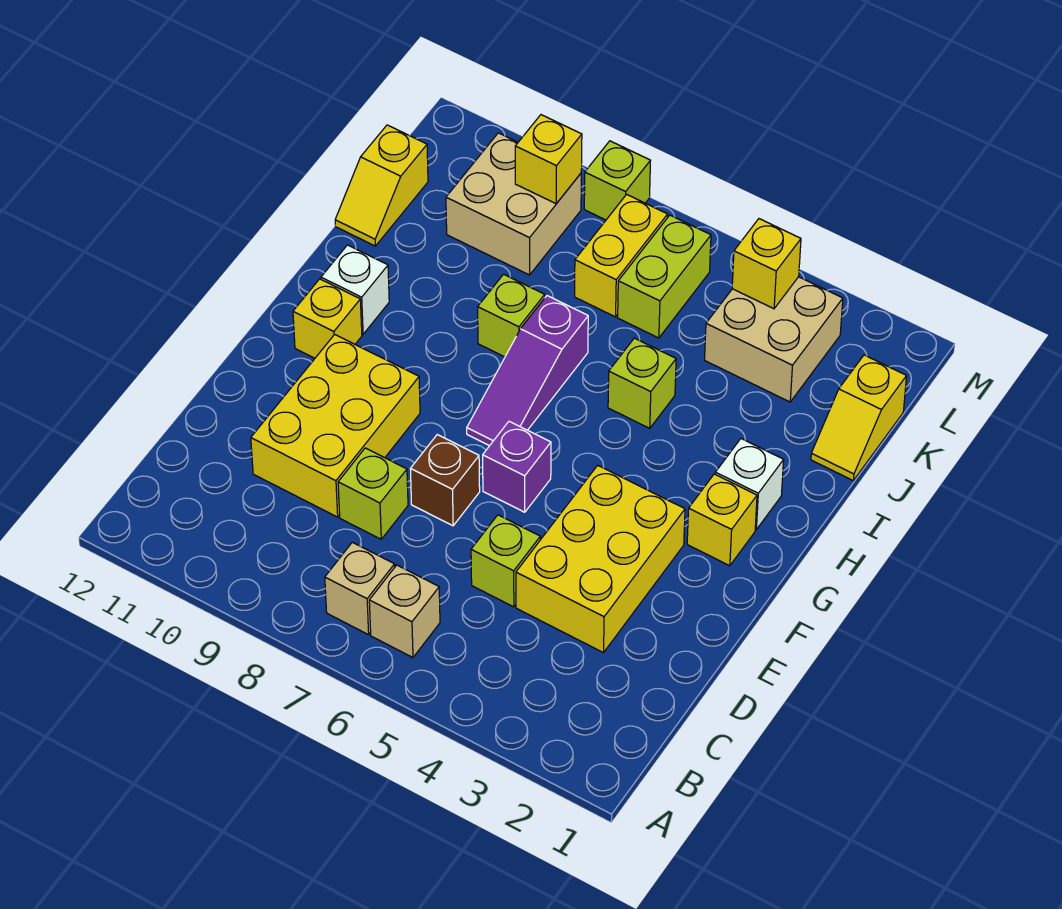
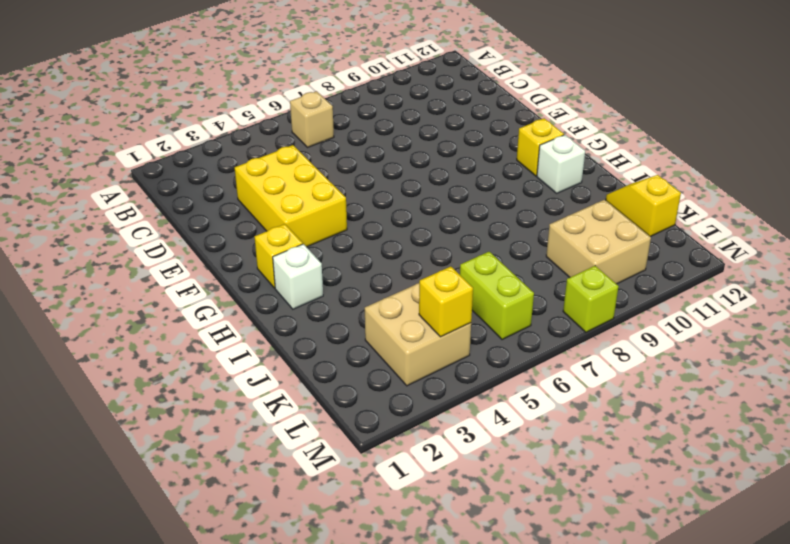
none -> tan 1x1 brick [325,542,395,635]
none -> lime 1x1 brick [471,515,540,607]
none -> lime 1x1 brick [338,448,408,539]

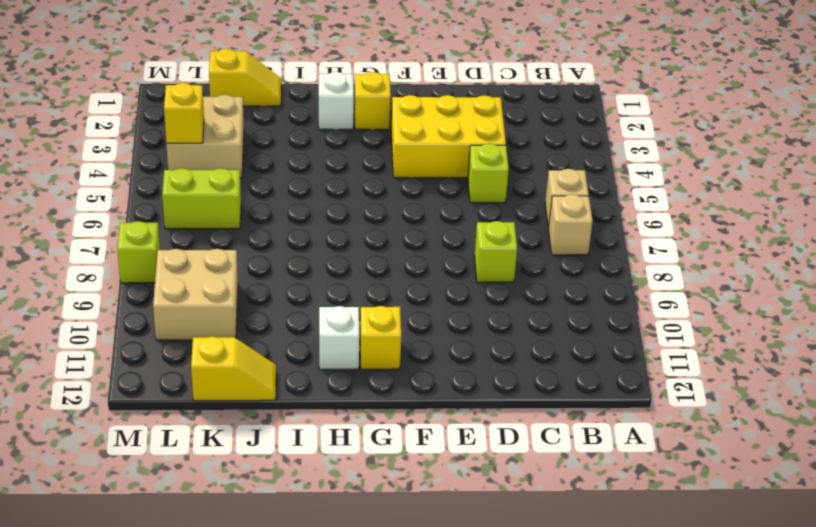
none -> yellow 2x3 brick [251,334,420,517]
none -> brown 1x1 brick [411,435,480,526]
none -> purple 1x1 brick [483,421,551,512]

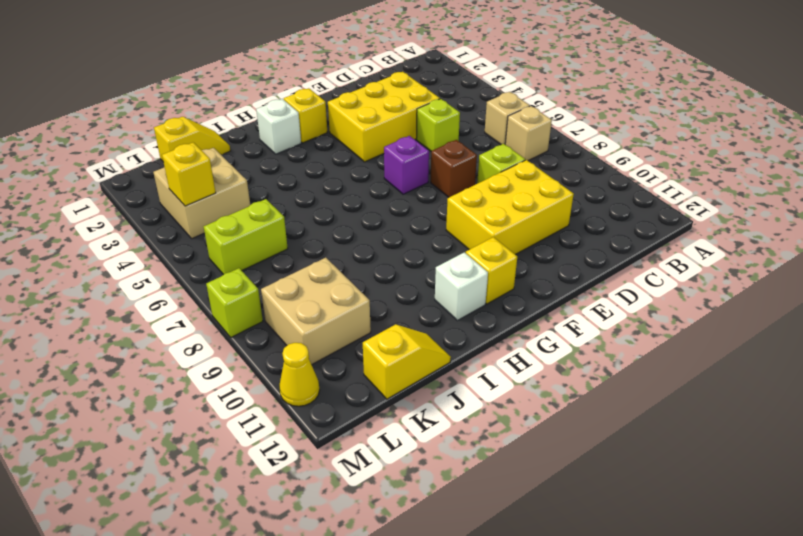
yellow 1x1 cone [279,343,320,406] -> none
none -> purple 1x3 slope [467,296,588,446]
none -> lime 1x1 brick [608,338,676,428]
none -> lime 1x1 brick [478,274,545,357]

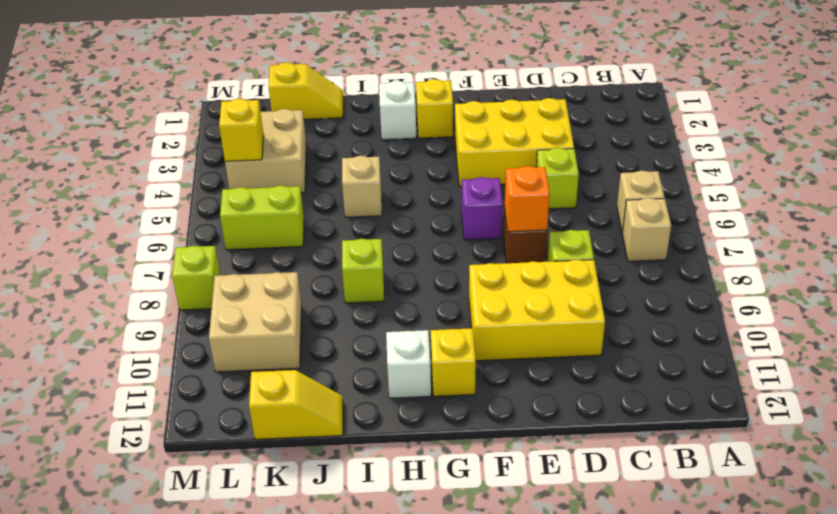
orange 1x1 brick [505,166,550,232] -> none
tan 1x1 brick [342,156,382,217] -> lime 1x1 brick [608,338,676,428]
none -> purple 1x3 slope [467,296,588,446]
none -> yellow 1x2 brick [575,194,668,317]
none -> yellow 1x1 brick [515,115,582,204]

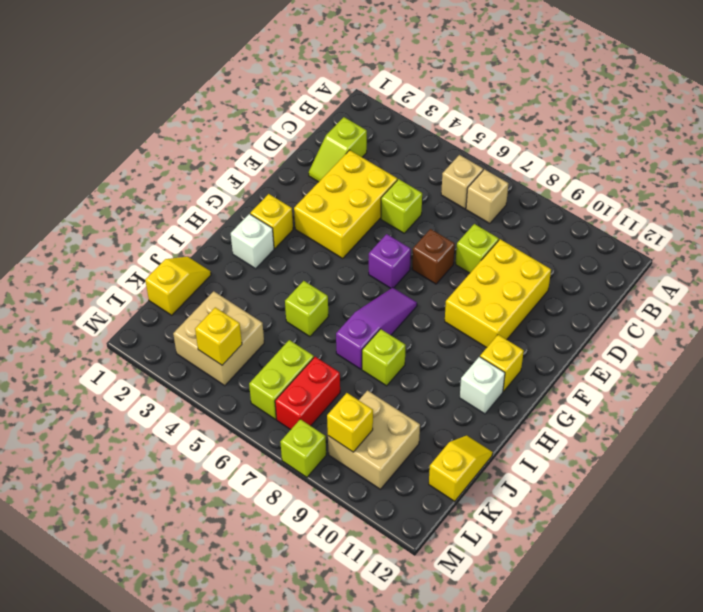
lime 1x2 slope [309,117,367,182] -> none
red 1x2 brick [275,357,340,430] -> yellow 1x2 brick [575,194,668,317]

